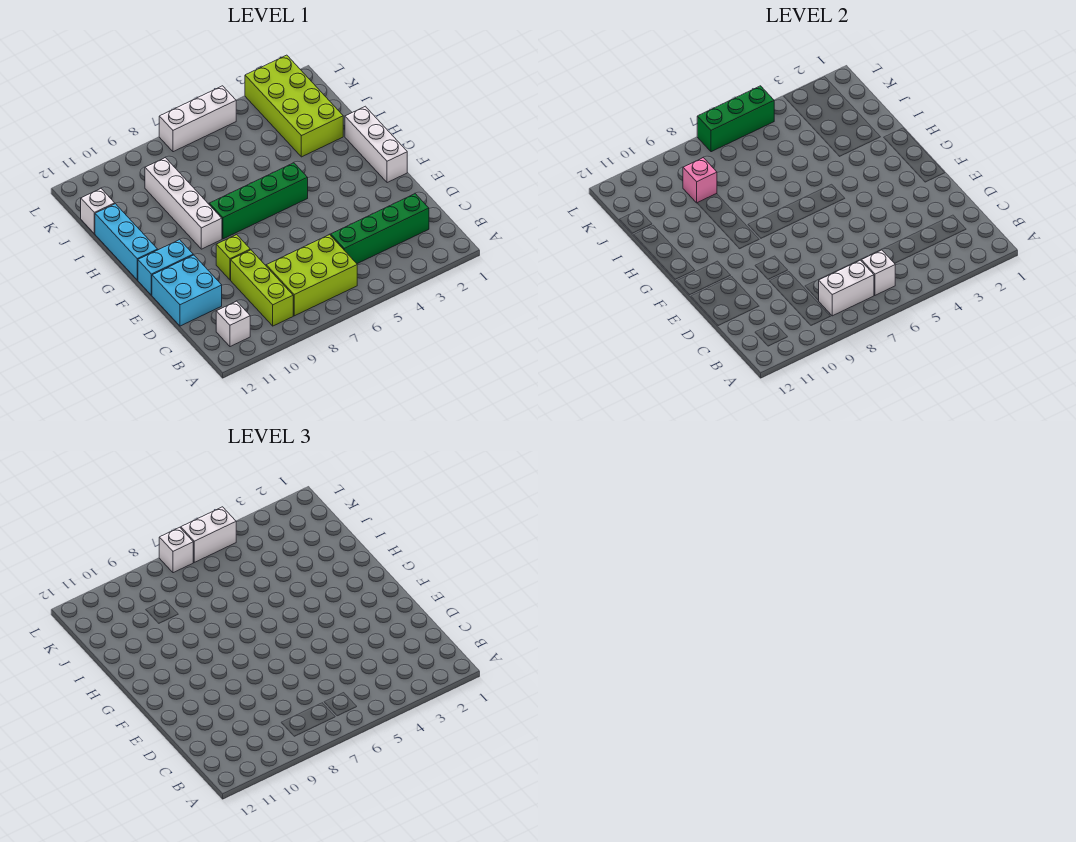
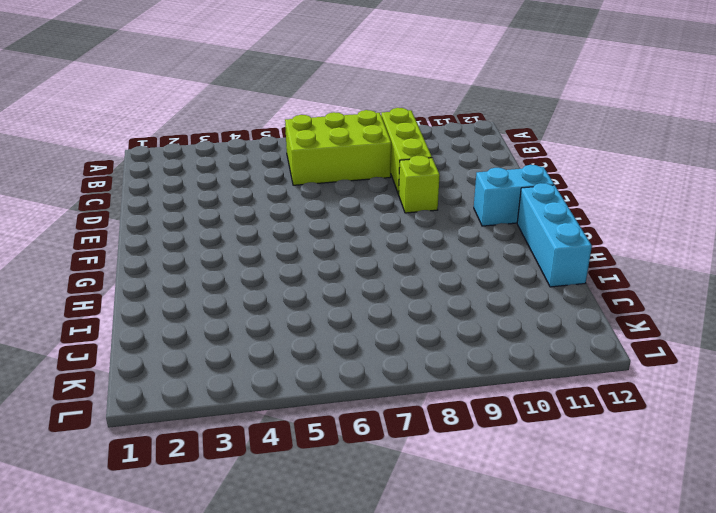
none -> white 1x1 brick [216,301,250,347]
none -> green 1x4 brick [331,194,429,264]
none -> cyan 2x2 brick [152,255,222,326]

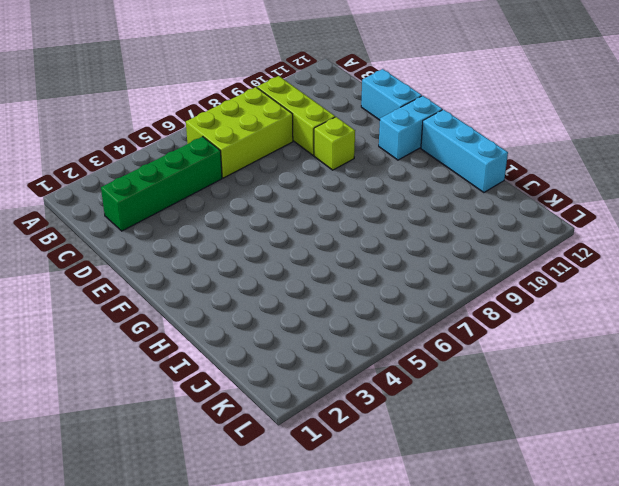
cyan 1x2 brick [361,69,422,120] -> cyan 2x2 brick [152,255,222,326]
none -> white 1x1 brick [216,301,250,347]
none -> white 1x3 brick [345,106,407,183]
none -> green 1x4 brick [209,163,308,239]

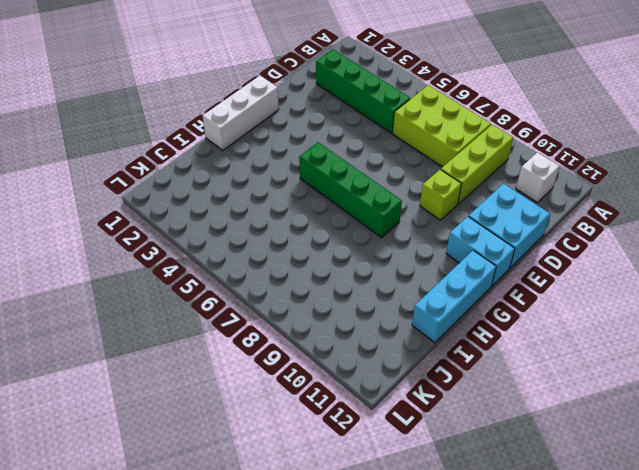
none -> white 1x4 brick [145,158,222,249]
none -> lime 2x4 brick [245,55,343,157]
none -> white 1x1 brick [81,189,115,234]

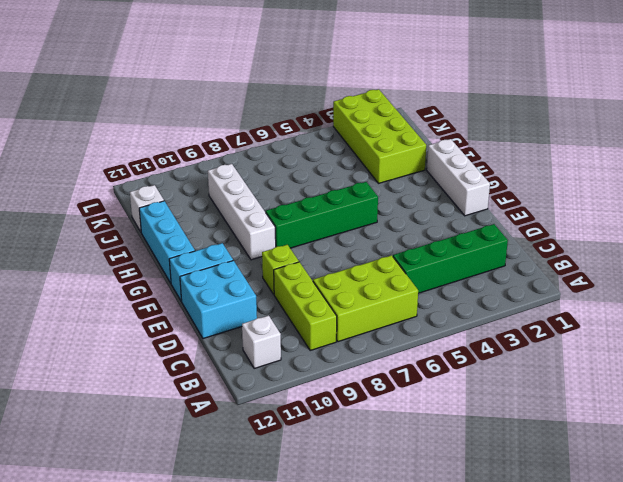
none -> white 1x3 brick [159,86,236,152]
none -> white 1x1 brick [861,250,895,295]
none -> white 1x2 brick [819,260,874,316]

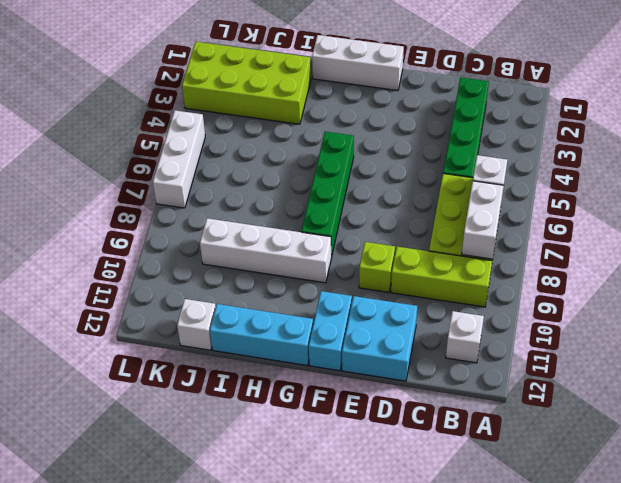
none -> pink 1x1 brick [683,158,717,203]
none -> green 1x3 brick [697,86,774,152]
none -> white 1x2 brick [181,507,236,562]

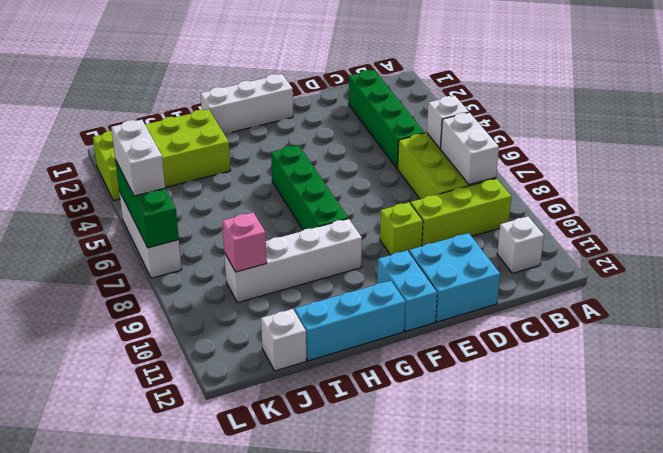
none -> white 1x1 brick [159,527,193,573]

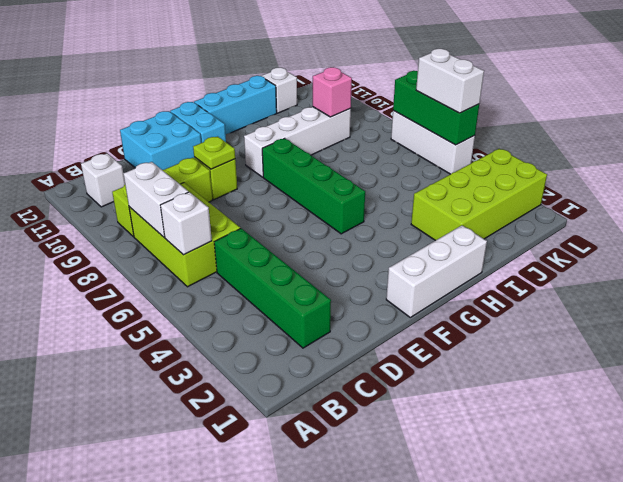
lime 1x1 plate [193,136,235,169] -> none
none -> white 1x1 brick [159,527,193,573]

